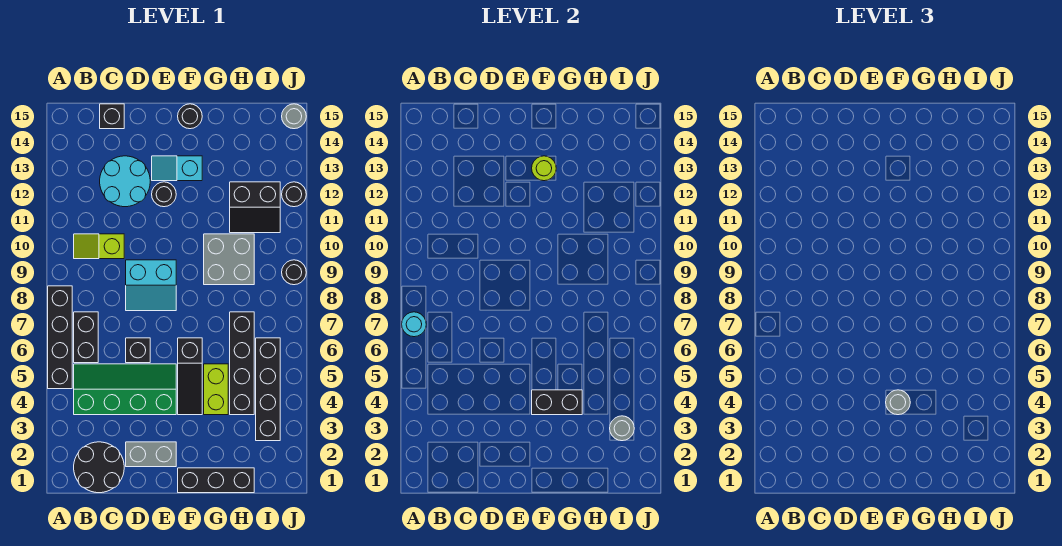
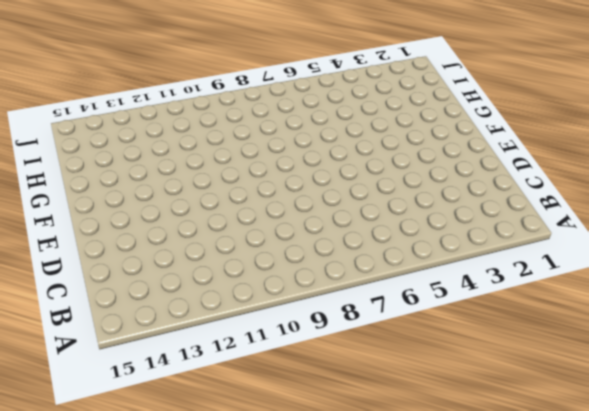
none -> black 1x4 brick [48,286,72,389]
none -> black 2x2 round brick [74,442,124,493]
none -> green 2x4 slope [74,364,176,415]

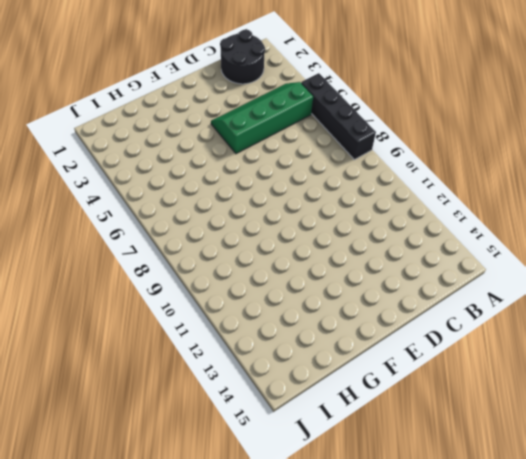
green 2x4 slope [211,82,313,154] -> green 2x4 slope turned to [74,364,176,415]
none -> black 1x2 brick [74,312,98,363]
none -> lime 1x2 slope [74,234,124,259]
none -> cyan 2x2 round brick [100,156,150,207]

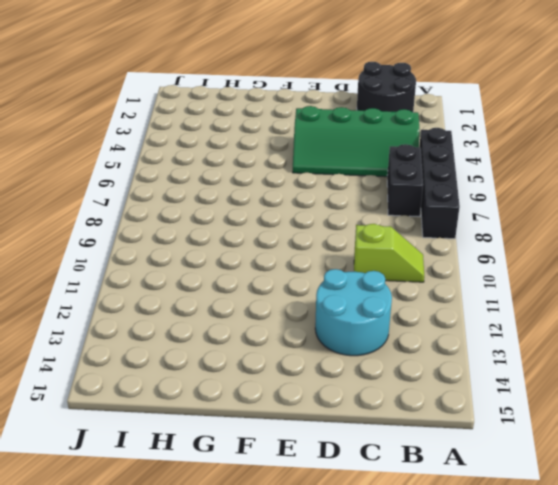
none -> black 1x1 brick [100,104,124,129]
none -> grey 1x2 brick [126,442,176,467]
none -> black 1x1 brick [126,338,150,363]

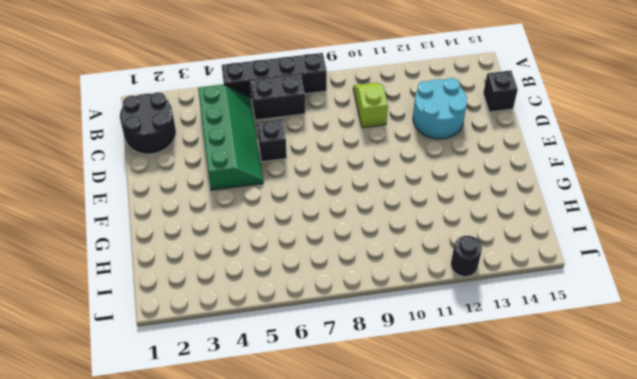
none -> grey 1x2 brick [126,442,176,467]
none -> cyan 2x2 slope [126,260,176,311]
none -> black 1x1 round brick [152,182,176,207]

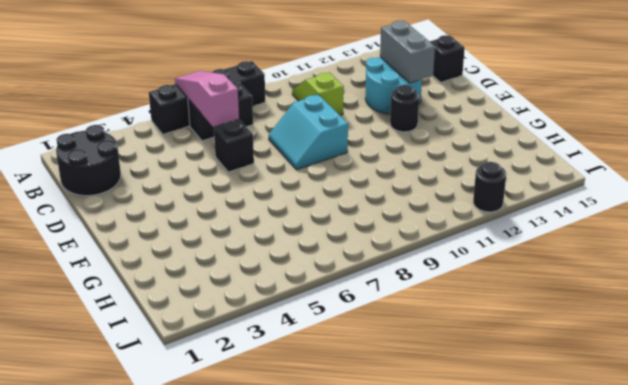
pink 1x3 slope [175,71,239,127] -> none
grey 1x2 brick [380,20,435,83] -> grey 1x2 brick moved to [126,442,176,467]
none -> green 2x4 slope [74,364,176,415]
none -> cyan 1x2 slope [152,156,202,181]
none -> black 1x3 brick [178,468,254,493]

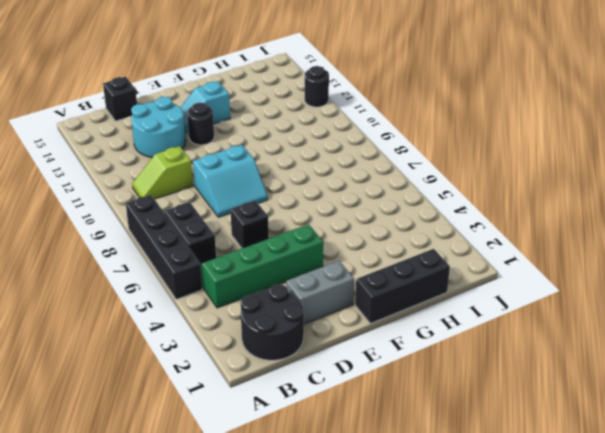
none -> black 1x3 slope [178,338,202,415]
none -> black 1x1 round brick [178,104,202,129]
none -> lime 1x2 brick [204,364,228,415]

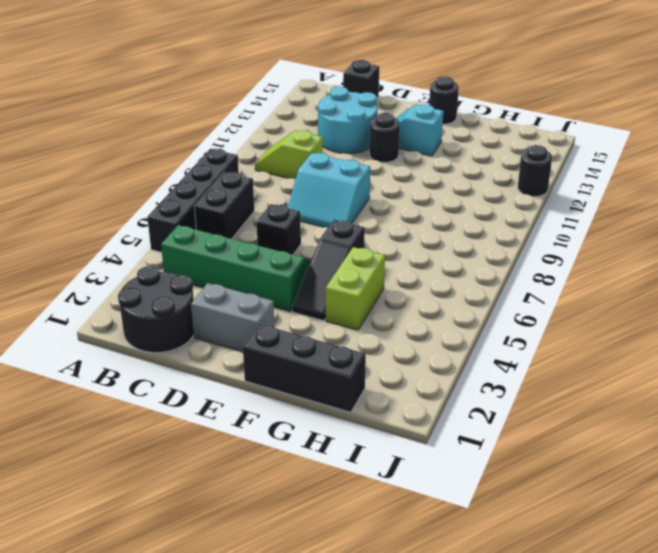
none -> grey 2x2 brick [204,234,254,285]
none -> black 1x4 brick [230,312,254,415]
none -> black 2x2 slope [230,182,280,233]

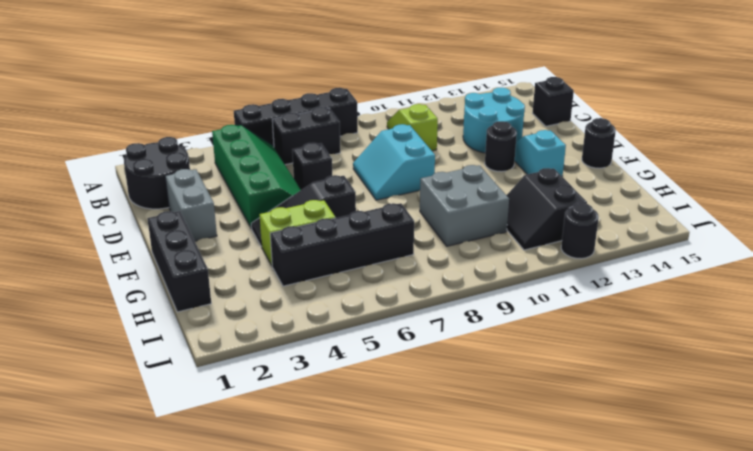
none -> black 1x4 brick [256,338,280,441]
none -> black 1x1 round brick [282,260,306,285]
none -> grey 1x1 round brick [282,104,306,129]

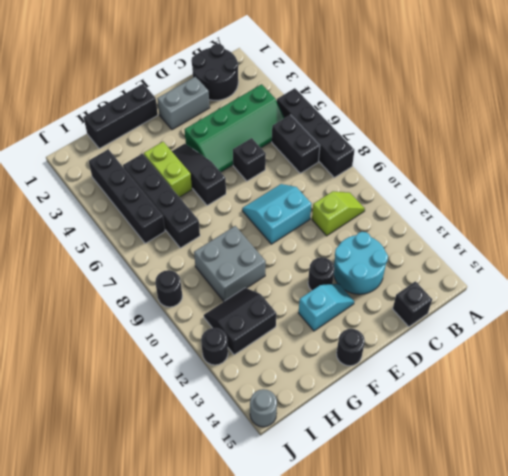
none -> cyan 1x1 round brick [402,312,426,337]
none -> black 1x2 brick [532,390,582,415]
none -> lime 1x1 round brick [532,156,556,181]

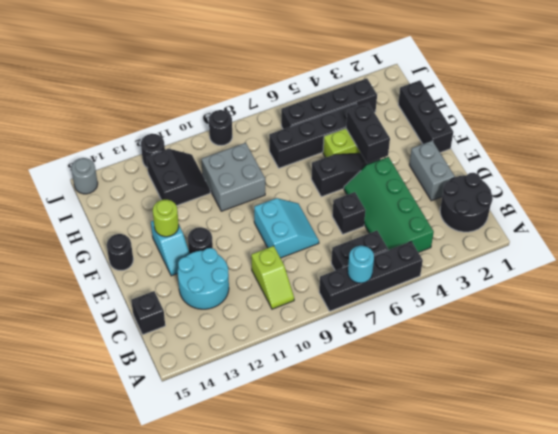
none -> grey 1x1 round brick [610,416,634,441]
none -> grey 1x1 round brick [886,390,910,415]

